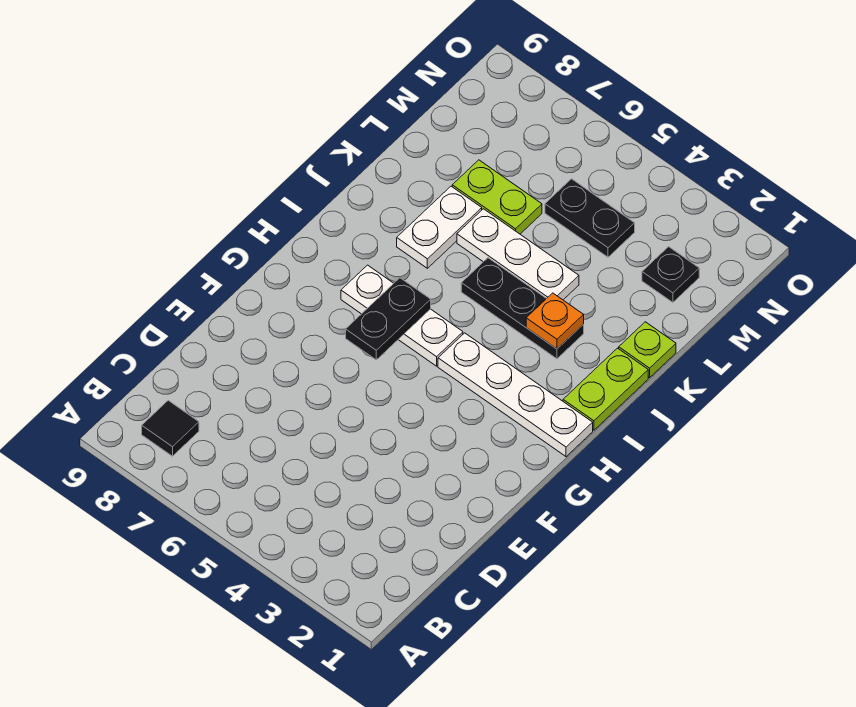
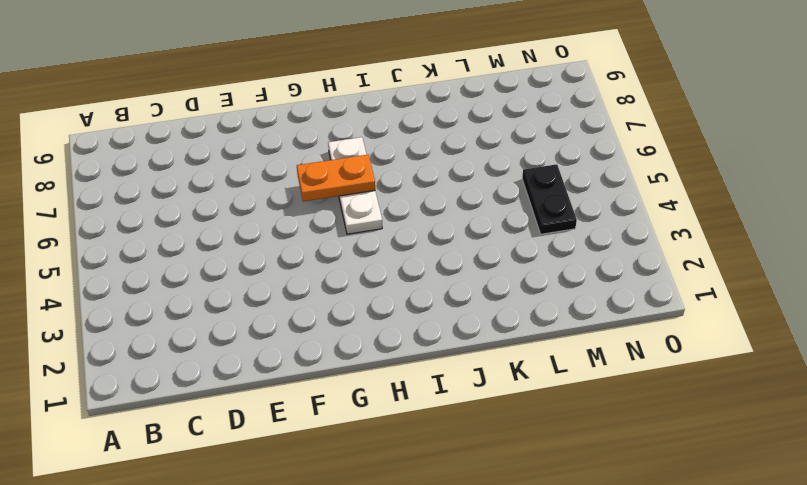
orange 1x2 plate [297,155,375,201] -> black 1x2 plate [346,278,431,360]
none -> black 1x1 tile [142,400,199,456]
none -> white 1x4 plate [438,333,593,457]
none -> lime 1x2 plate [563,348,648,430]

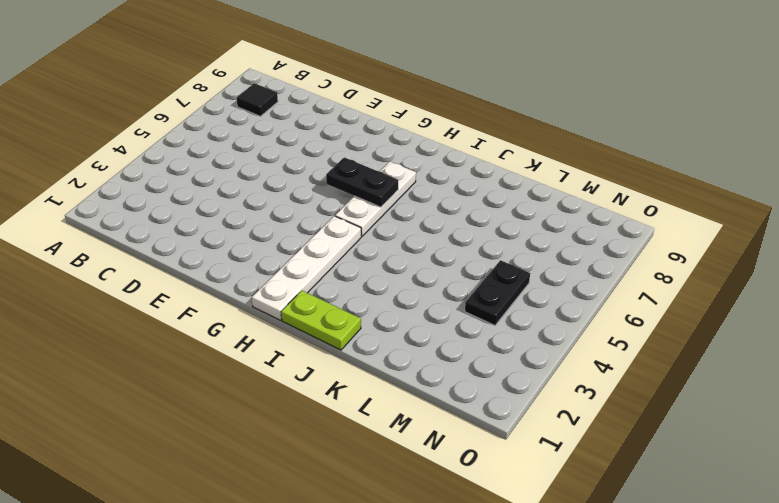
none -> black 1x3 plate [461,258,584,359]
none -> white 1x2 plate [397,186,482,268]
none -> lime 1x1 plate [619,322,676,378]

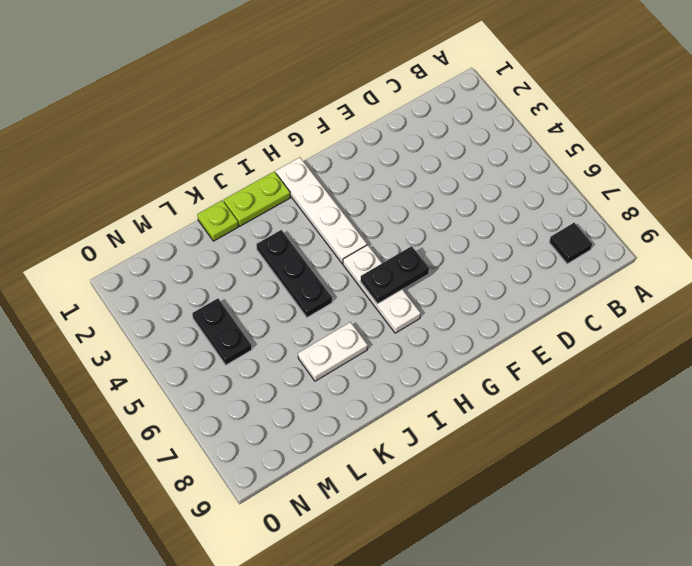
none -> white 1x3 plate [457,209,579,300]
none -> lime 1x2 plate [452,160,542,234]
none -> black 1x1 plate [642,247,699,302]

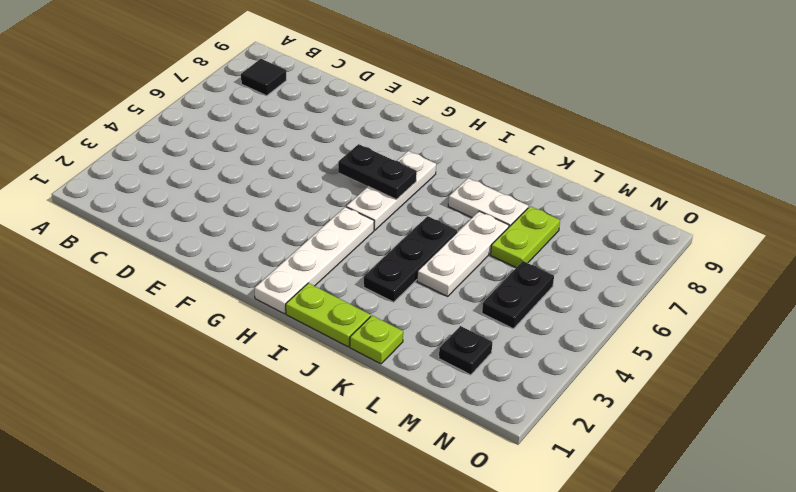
none -> orange 1x1 plate [526,293,584,349]

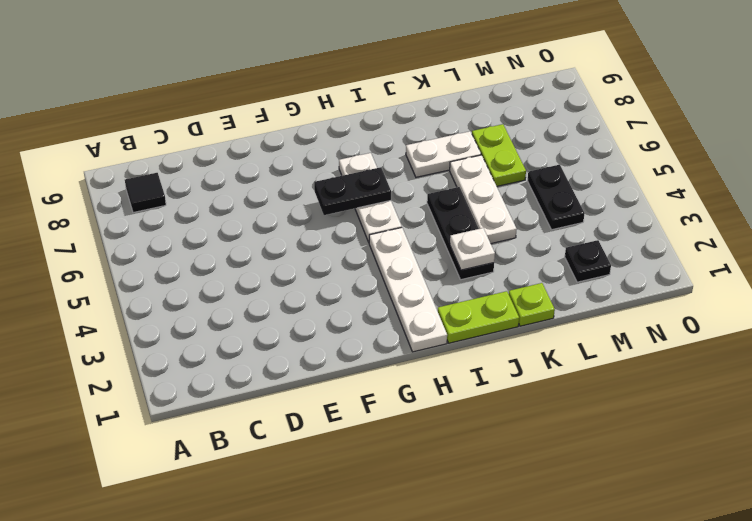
white 1x1 plate [450,228,495,270] -> orange 1x1 plate [526,293,584,349]

